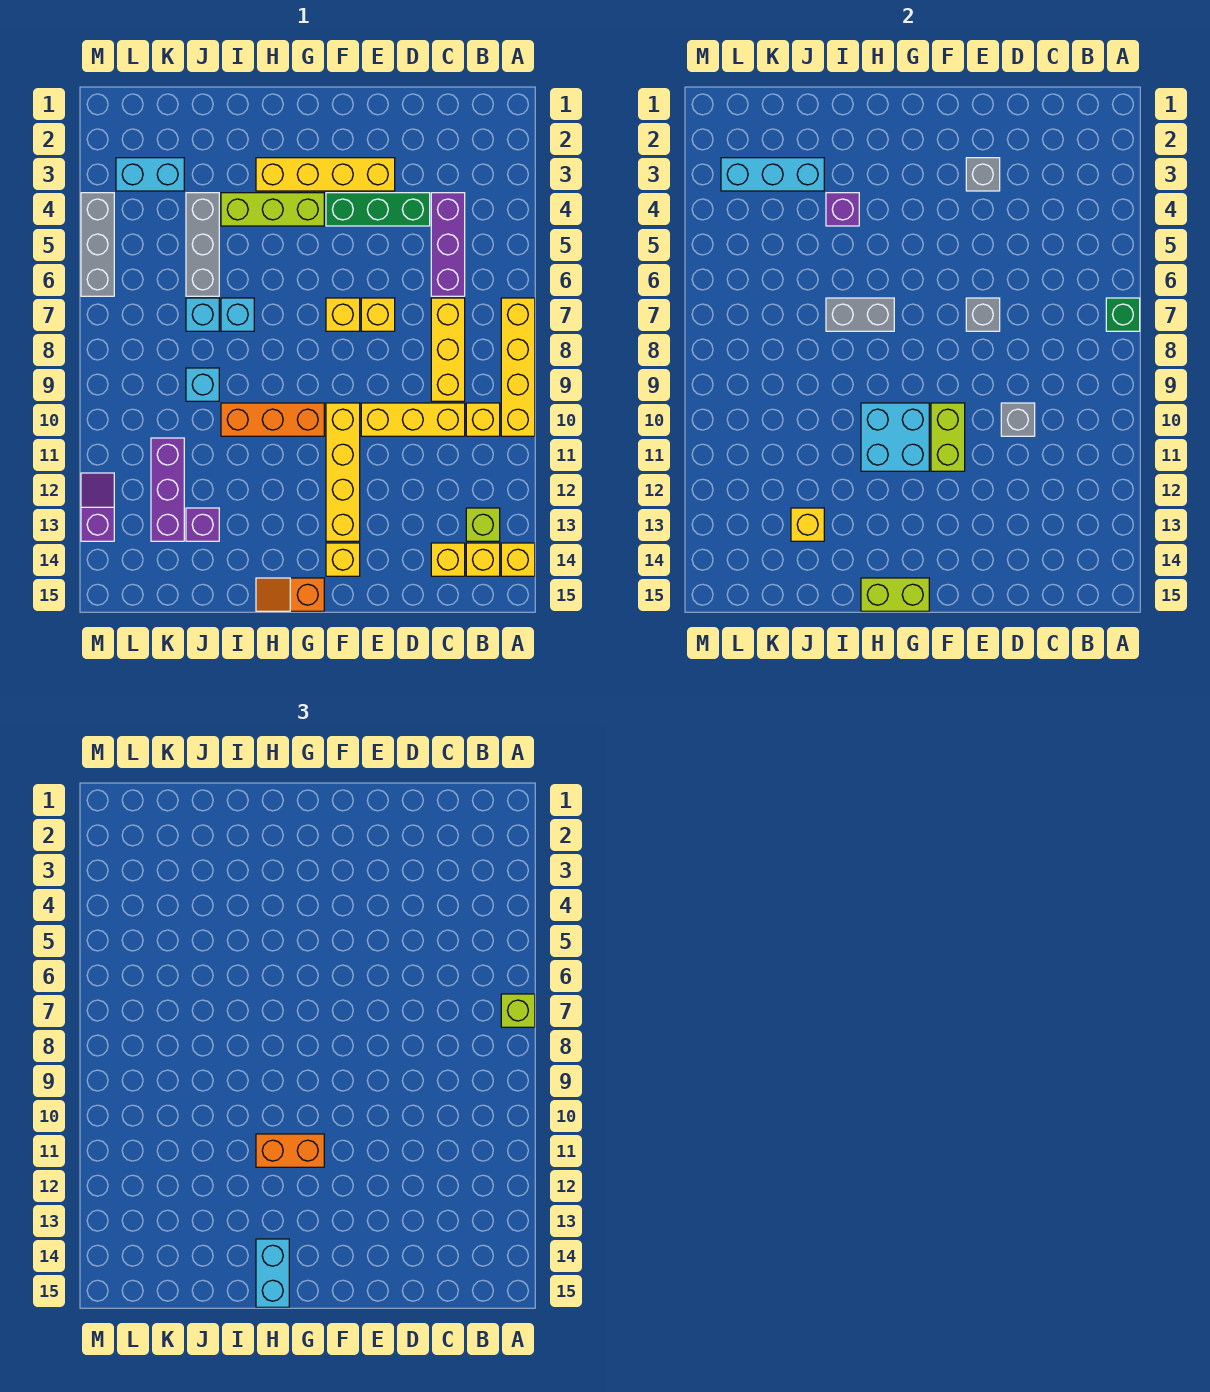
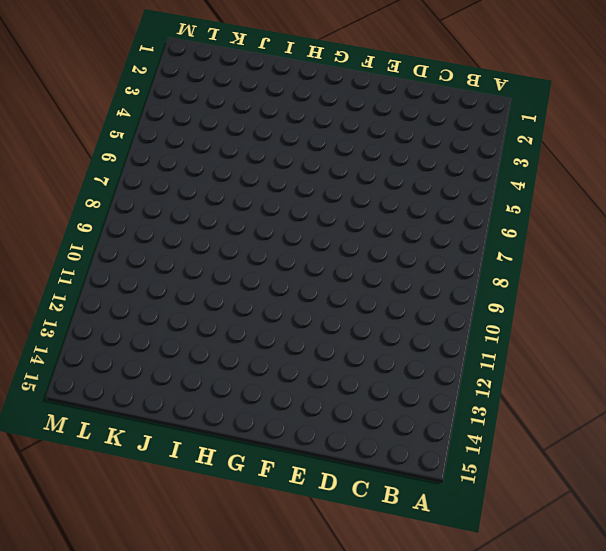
none -> yellow 1x4 brick [501,298,535,436]
none -> yellow 1x1 brick [501,543,535,576]
none -> yellow 1x1 brick [466,403,500,436]
none -> lime 1x1 brick [466,508,500,541]

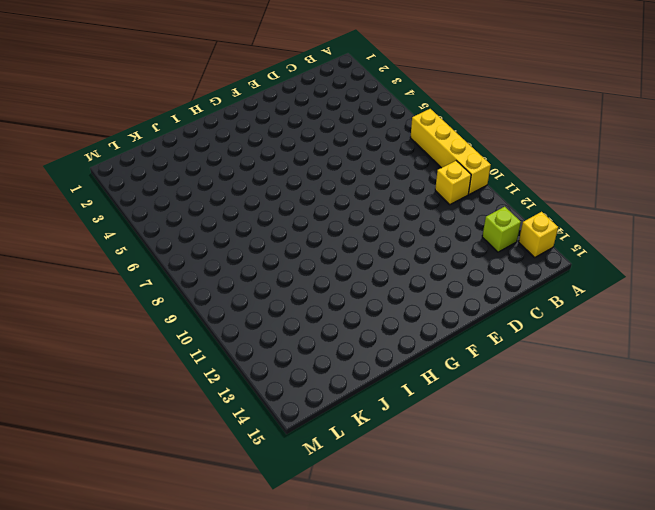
none -> yellow 1x1 brick [466,543,500,576]
none -> purple 1x3 brick [431,193,465,296]
none -> yellow 1x3 brick [431,298,465,401]
none -> yellow 1x3 brick [361,403,465,436]

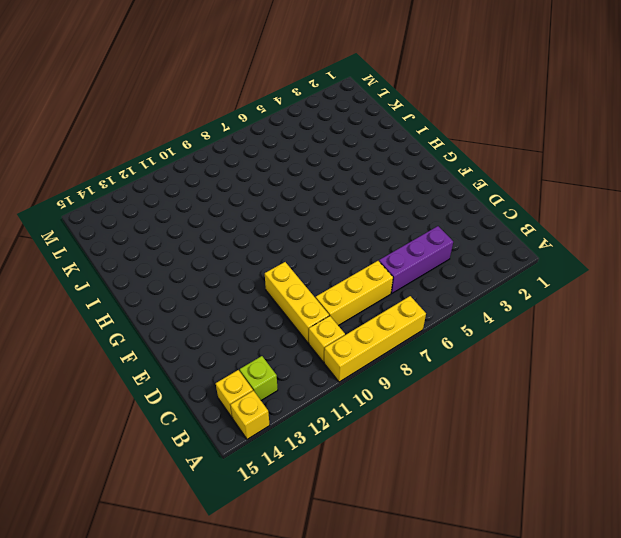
none -> yellow 1x1 brick [431,543,465,576]
none -> green 1x3 brick [326,193,430,226]
none -> yellow 1x4 brick [256,158,395,191]
none -> yellow 1x1 brick [361,298,395,331]

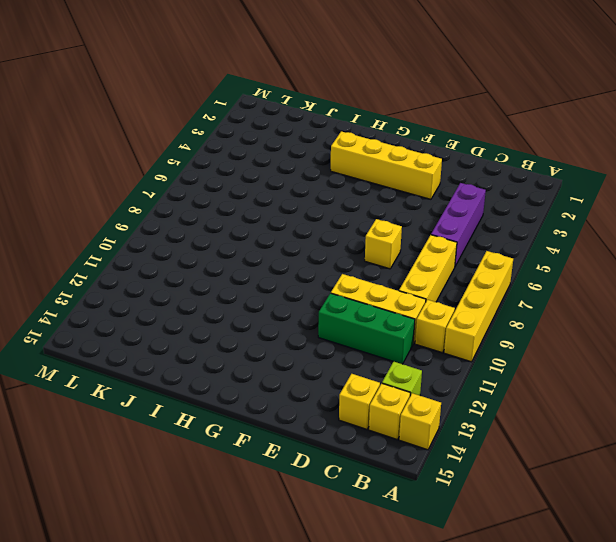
green 1x3 brick [318,293,415,364] -> green 1x3 brick moved to [326,193,430,226]
none -> yellow 1x1 brick [326,298,360,331]
none -> yellow 1x4 brick [326,403,360,541]
none -> yellow 1x1 brick [326,543,360,576]
none -> lime 1x3 brick [221,193,324,226]

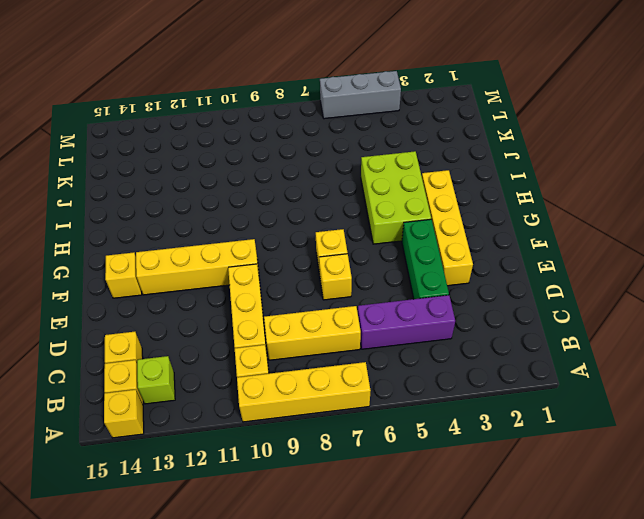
lime 2x3 brick [361,151,431,244] -> lime 1x3 brick [221,193,324,226]
none -> orange 1x3 brick [221,403,324,436]
none -> orange 1x2 slope [256,578,324,611]
none -> cyan 1x1 brick [221,298,254,331]
none -> grey 1x3 brick [186,193,219,296]

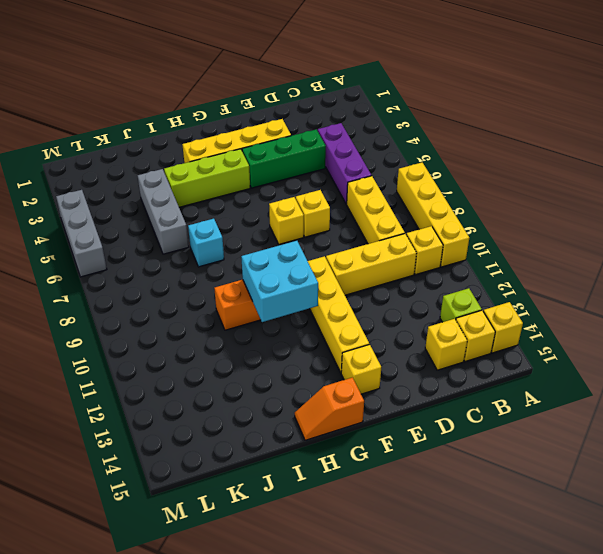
none -> cyan 1x1 brick [186,298,219,331]
none -> cyan 1x1 brick [186,368,219,401]
none -> purple 1x1 brick [186,508,219,541]
none -> cyan 1x2 brick [116,158,184,191]

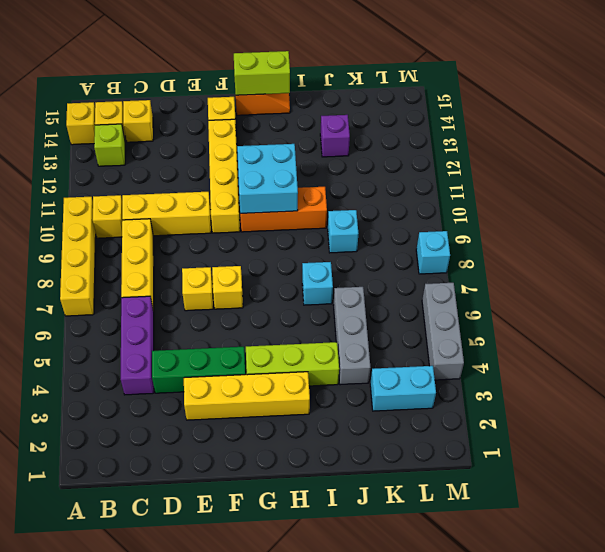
cyan 1x1 brick [416,231,450,274] -> cyan 1x1 brick moved to [186,298,219,331]
none -> purple 1x3 brick [151,438,184,541]
none -> purple 1x2 slope [81,473,114,541]
none -> green 1x1 brick [1106,298,1140,331]
none -> grey 1x1 brick [1001,403,1035,436]

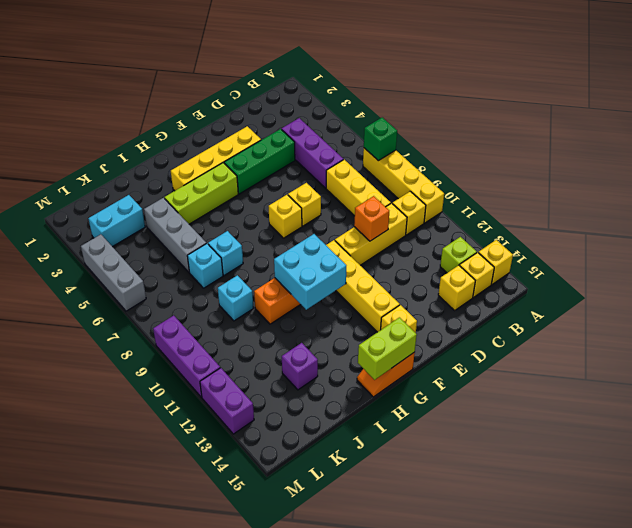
orange 1x1 brick [354,196,389,241] -> grey 1x1 brick [1001,403,1035,436]
purple 1x3 brick [153,315,220,397] -> purple 1x3 brick moved to [151,438,184,541]
purple 1x2 brick [200,368,254,434] -> purple 1x2 slope [81,473,114,541]
none -> grey 1x1 brick [966,158,1000,191]
none -> grey 1x1 brick [966,298,1000,331]
none -> lime 1x2 brick [931,403,965,471]
none -> grey 1x2 brick [826,298,894,331]

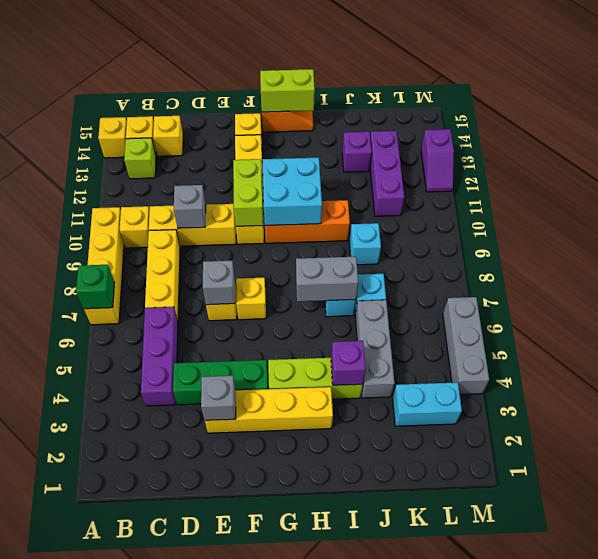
none -> cyan 1x3 brick [721,158,824,191]
none -> yellow 1x1 brick [791,508,824,541]
none -> lime 1x1 brick [501,994,535,1027]
none -> orange 1x2 brick [256,1134,324,1167]

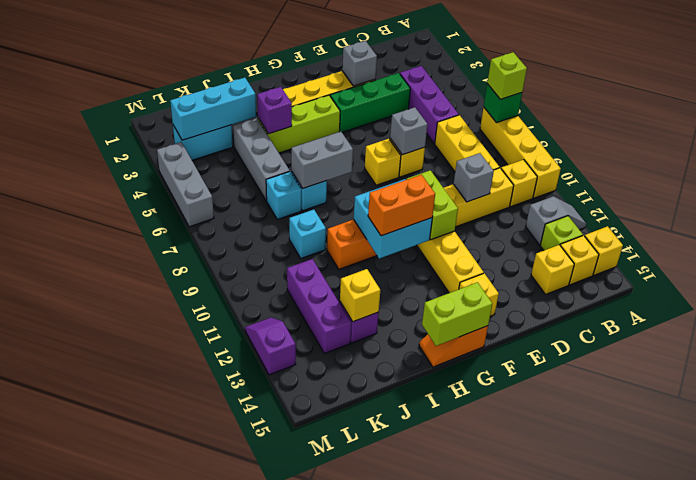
grey 1x2 slope [526,196,586,245] -> none
none -> cyan 1x2 brick [256,1239,289,1307]

